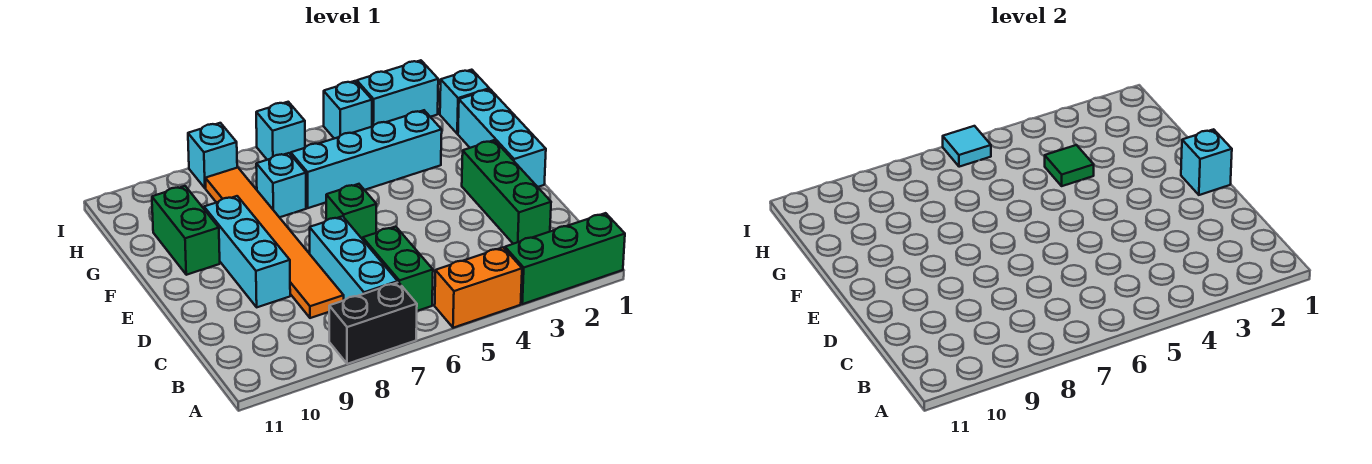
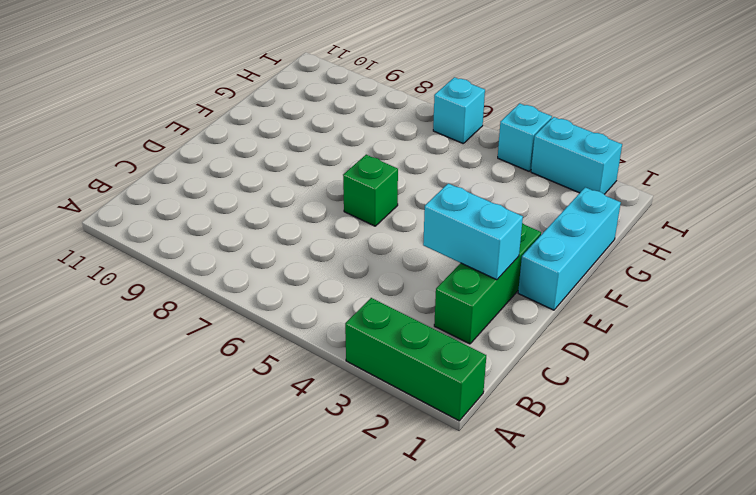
cyan 1x2 brick [423,183,523,280] -> none
none -> orange 1x2 brick [435,247,522,328]
none -> black 1x2 brick [329,282,417,364]
none -> green 1x2 brick [363,227,433,311]

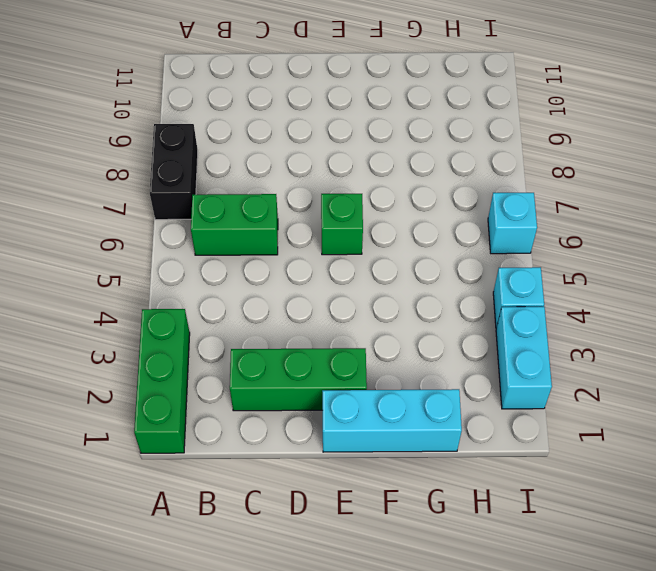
none -> orange 1x2 brick [435,247,522,328]
none -> cyan 1x3 brick [310,216,398,300]
none -> orange 1x6 tile [205,167,344,318]

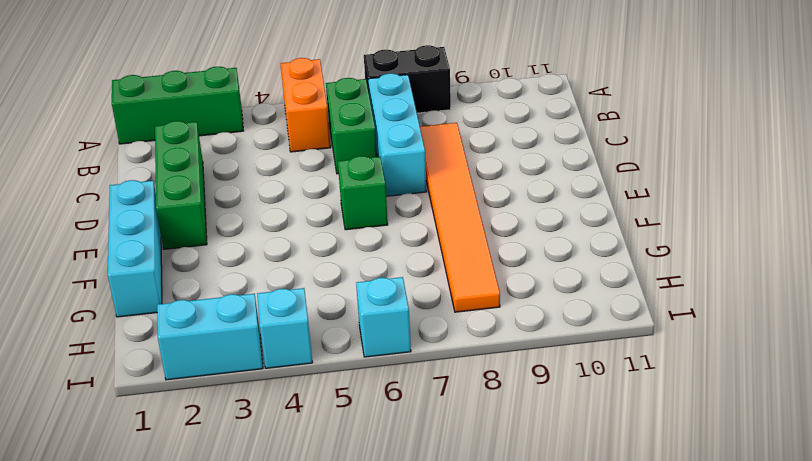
orange 1x2 brick [281,58,331,152] -> orange 1x2 brick turned to [435,247,522,328]
none -> cyan 1x3 brick [204,196,290,307]
none -> green 1x2 brick [152,186,220,275]
none -> cyan 1x4 brick [291,110,442,208]

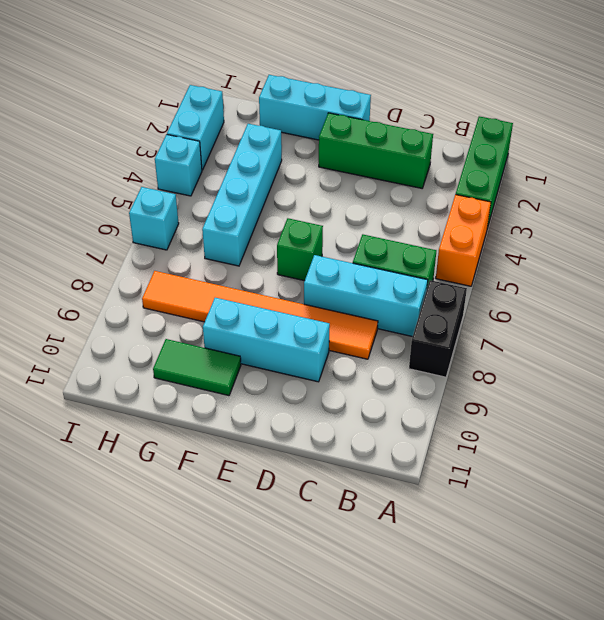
green 1x2 tile [153,339,241,396] -> green 1x2 brick [152,186,220,275]
none -> cyan 1x1 brick [256,153,306,217]
none -> cyan 1x1 brick [440,70,489,134]
none -> cyan 1x1 brick [188,123,237,188]

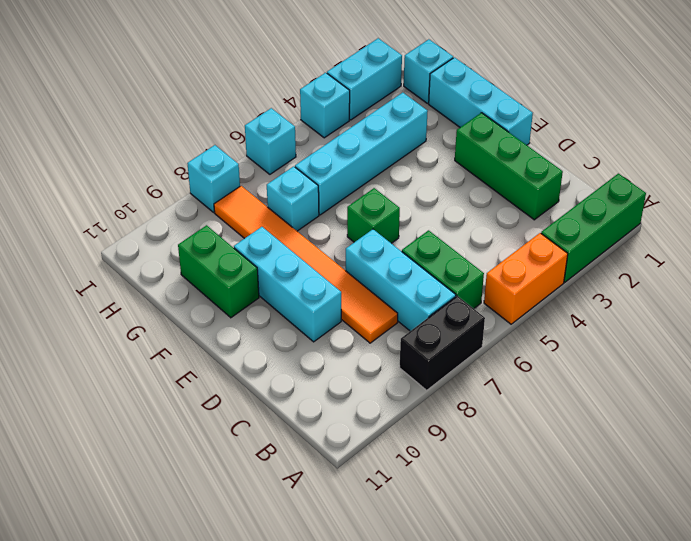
none -> cyan 1x1 brick [1181,129,1232,195]
none -> green 1x1 tile [1045,145,1094,186]
none -> cyan 1x1 tile [943,126,991,167]

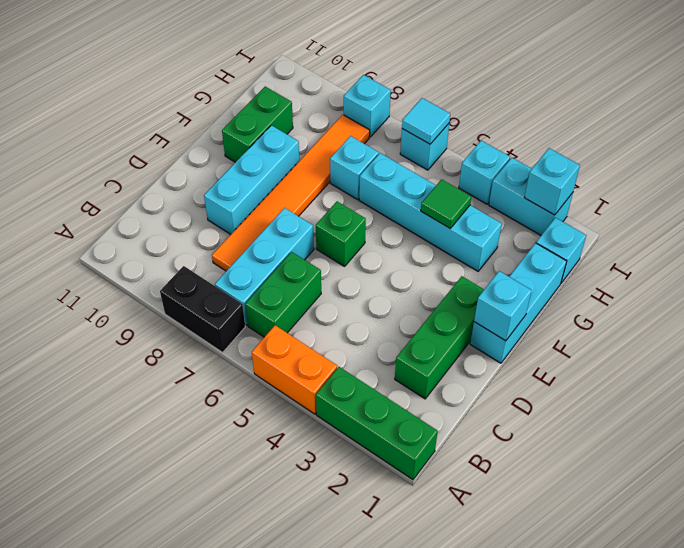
cyan 1x1 brick [524,148,580,215] -> none

